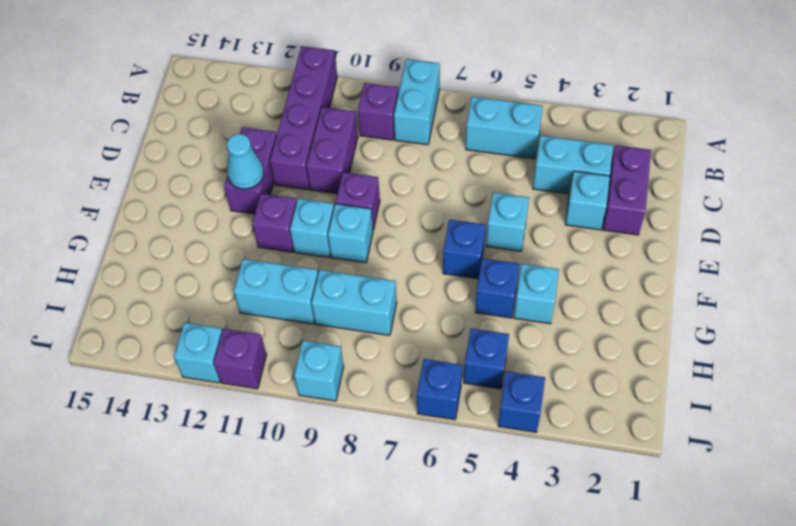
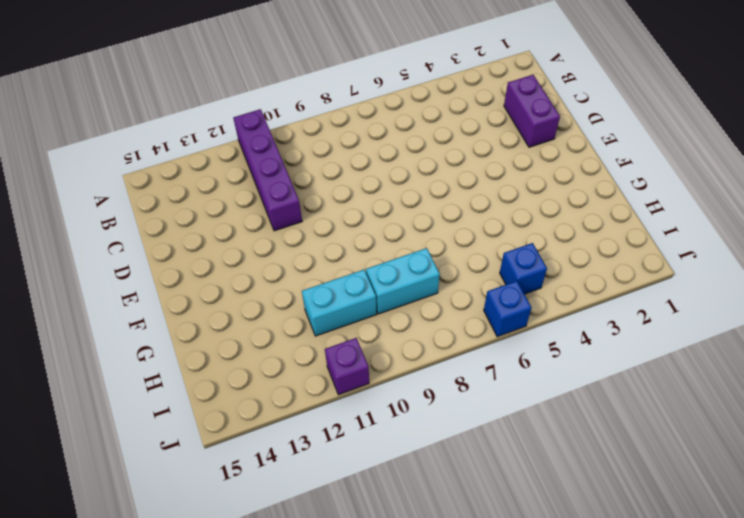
none -> cyan 1x2 brick [394,59,440,145]
none -> cyan 1x2 brick [466,97,543,159]
none -> purple 1x1 brick [358,83,398,140]

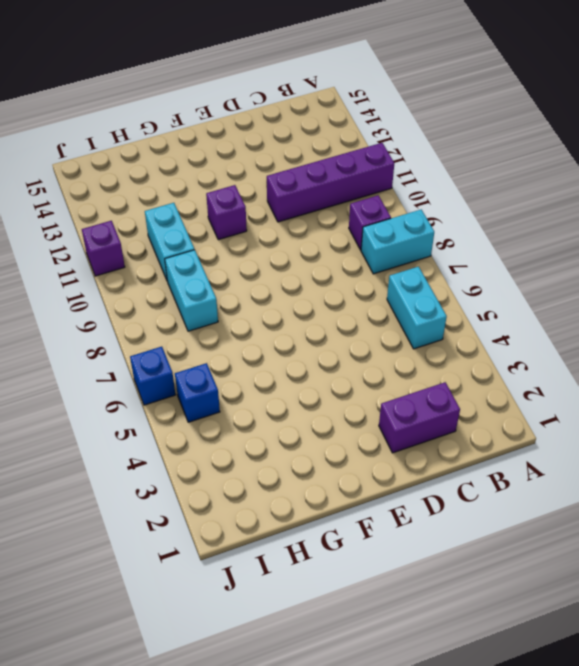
none -> cyan 1x2 brick [533,136,613,194]
none -> purple 1x2 brick [306,107,358,194]
none -> cyan 1x1 brick [565,171,610,230]

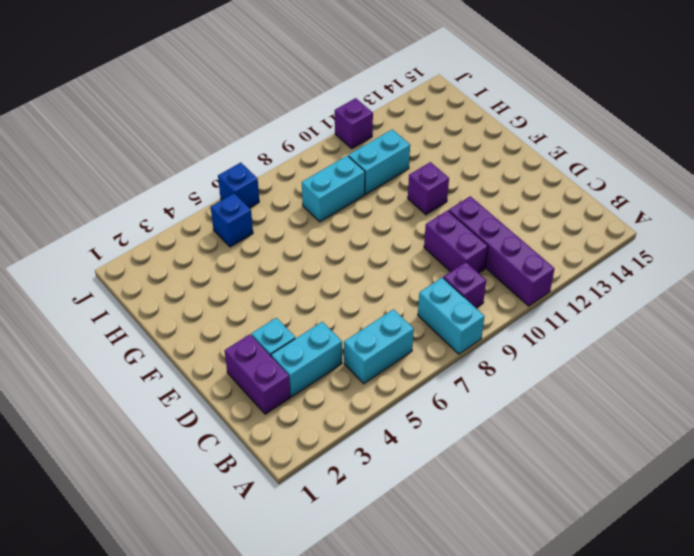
none -> purple 1x2 brick [224,127,277,214]
none -> cyan 1x1 brick [486,193,529,251]
none -> purple 1x1 brick [336,172,380,230]

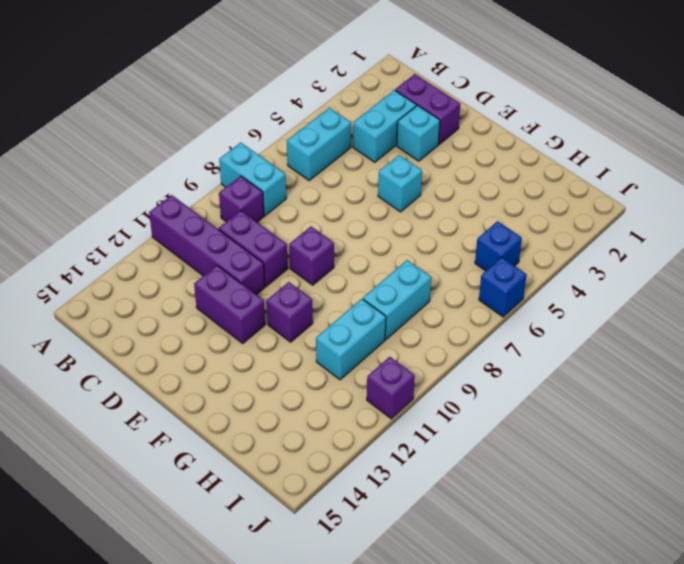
none -> blue 1x1 brick [443,220,486,279]
none -> cyan 1x1 brick [328,204,373,263]
none -> cyan 1x1 brick [290,199,334,257]

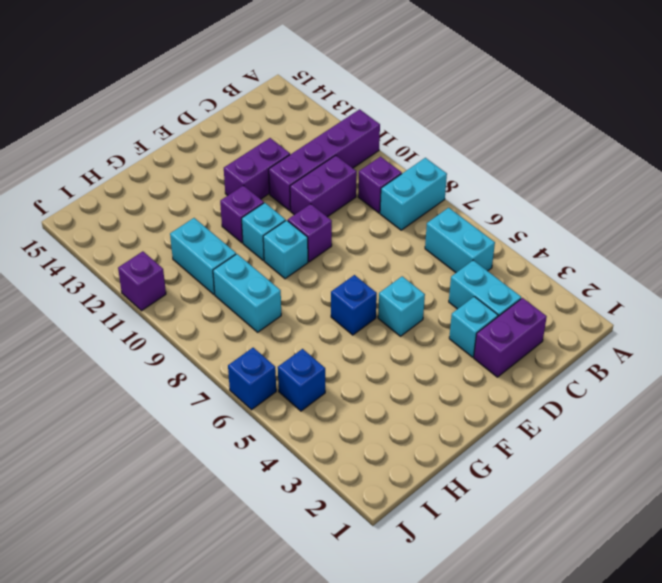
none -> cyan 1x1 brick [514,264,559,324]
none -> blue 1x1 brick [475,258,519,318]
none -> blue 1x1 brick [498,371,545,432]

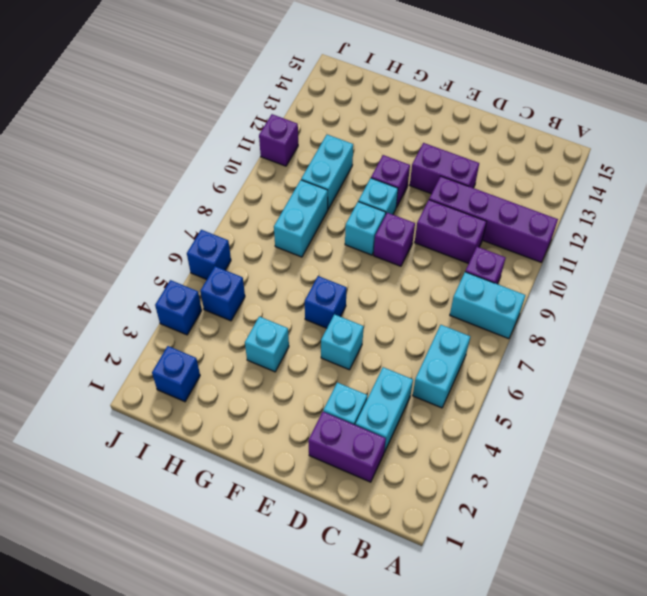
blue 1x1 brick [152,346,200,402] -> blue 1x1 brick moved to [475,258,519,318]
none -> cyan 1x1 brick [294,341,344,401]
none -> cyan 1x1 brick [174,323,222,383]
none -> cyan 1x1 cone [227,134,264,189]

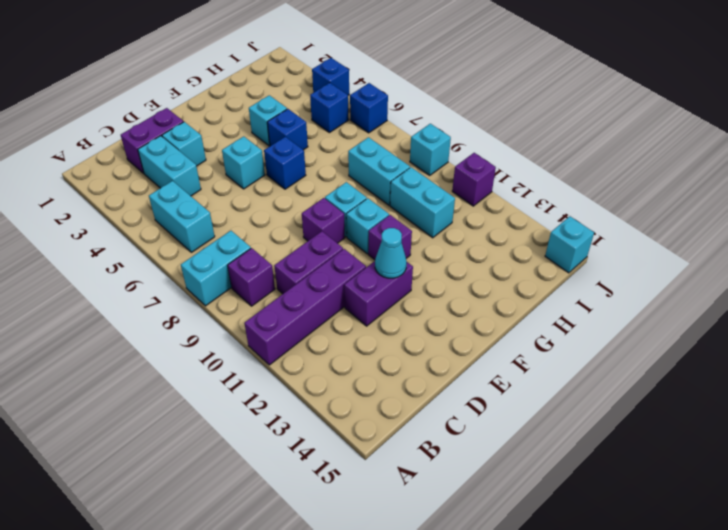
cyan 1x1 brick [545,216,594,273] -> cyan 1x1 brick moved to [174,323,222,383]

